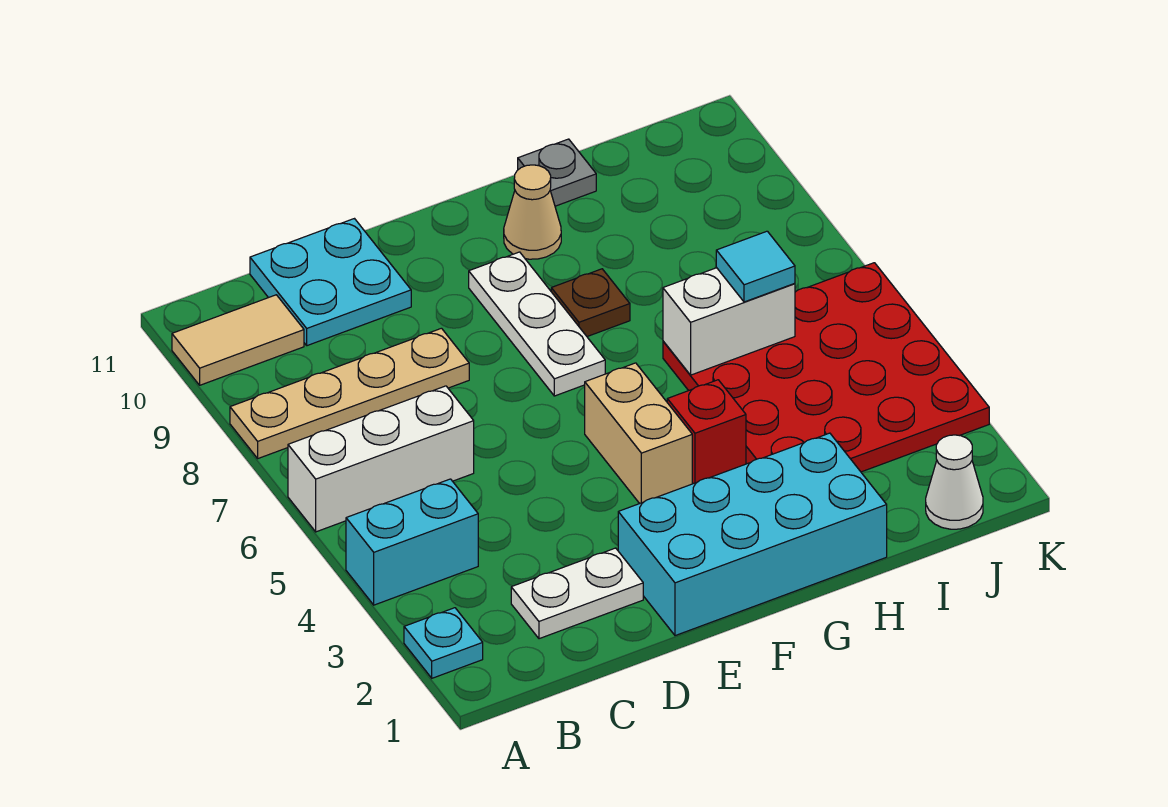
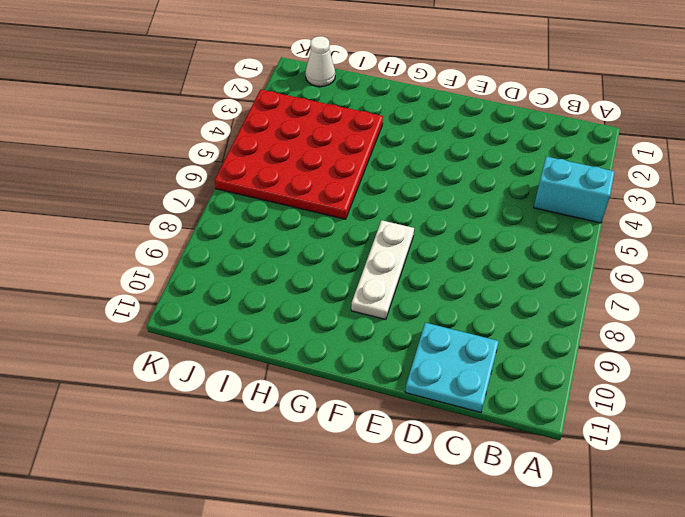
none -> cyan 1x1 plate [404,608,483,678]
none -> white 1x3 brick [288,386,474,532]
none -> tan 1x4 plate [230,328,469,458]

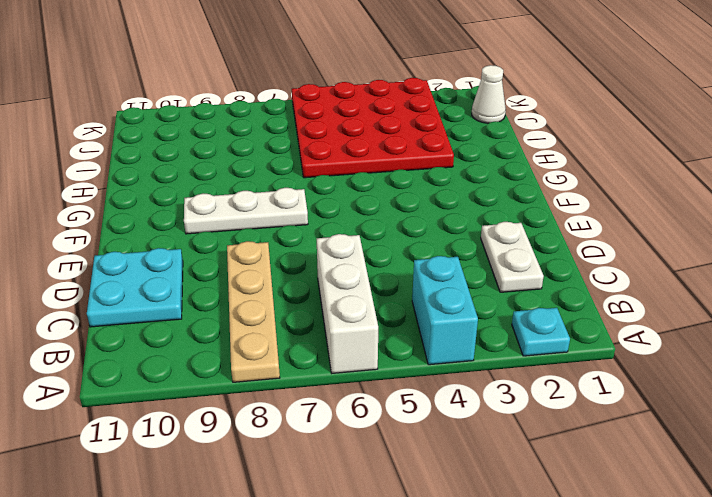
none -> tan 1x2 tile [172,295,304,385]
none -> cyan 2x4 brick [618,433,887,636]
none -> tan 1x2 brick [585,363,692,504]

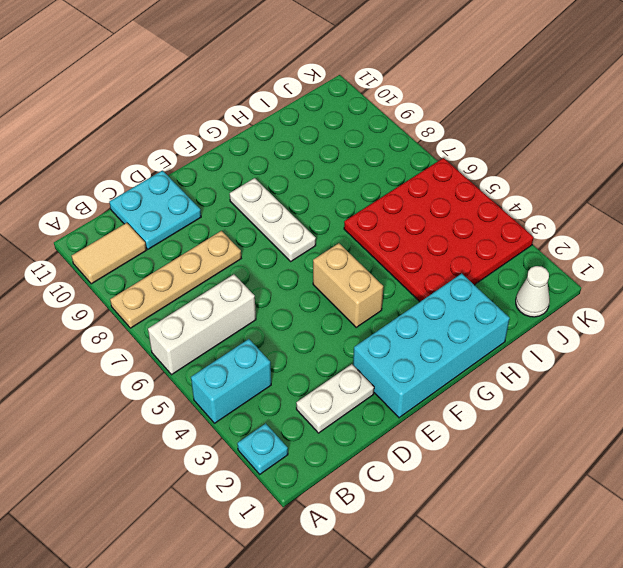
none -> red 1x1 brick [667,380,746,484]
none -> brown 1x1 plate [551,269,630,337]
none -> tan 1x1 cone [504,165,561,259]

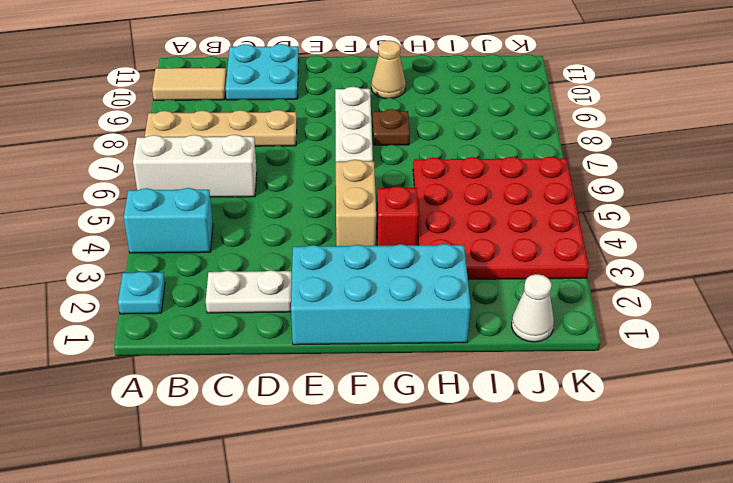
none -> grey 1x1 plate [518,139,596,206]
none -> white 1x2 brick [663,268,795,375]
none -> cyan 1x1 tile [716,231,795,302]

